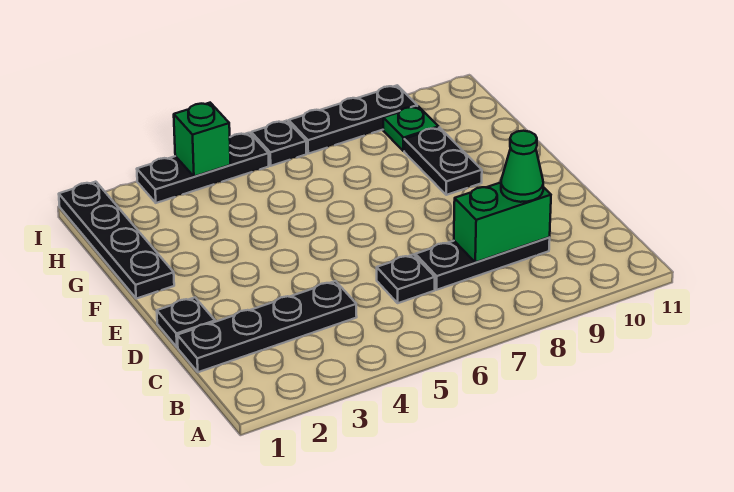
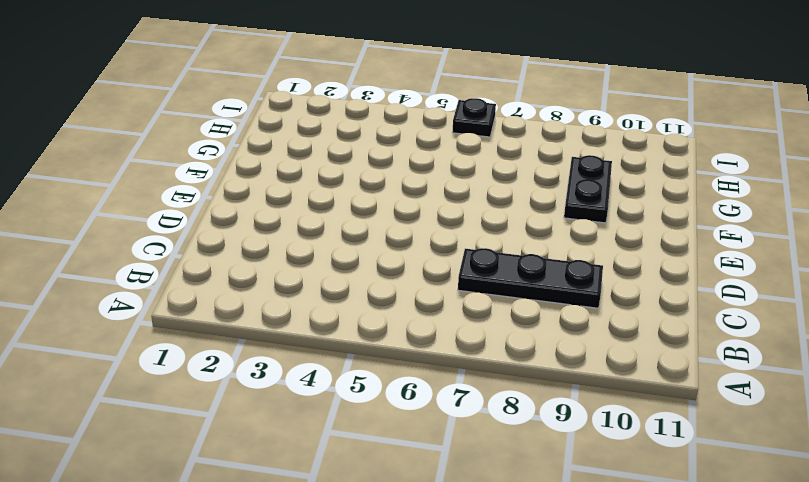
none -> black 1x4 plate [177,281,357,372]
none -> black 1x1 plate [377,255,435,303]
none -> black 1x1 plate [157,298,215,347]

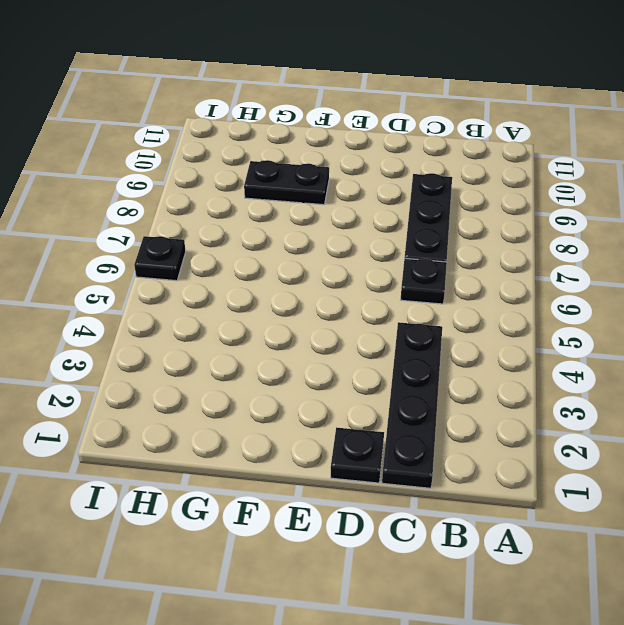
none -> black 1x4 plate [59,182,174,299]
none -> green 1x1 plate [383,106,439,151]
none -> black 1x3 plate [137,133,269,203]

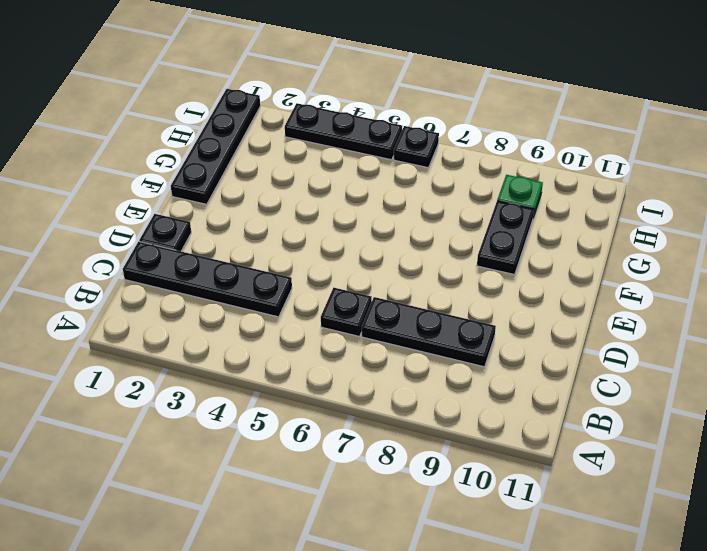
none -> black 1x3 plate [289,85,417,154]
none -> green 1x2 brick [454,182,551,262]
none -> green 1x1 brick [174,103,230,177]

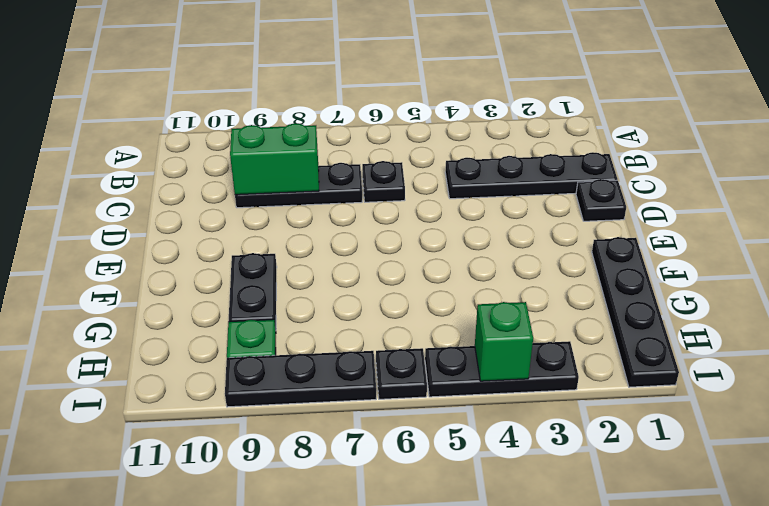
none -> green 1x1 cone [501,131,543,202]

